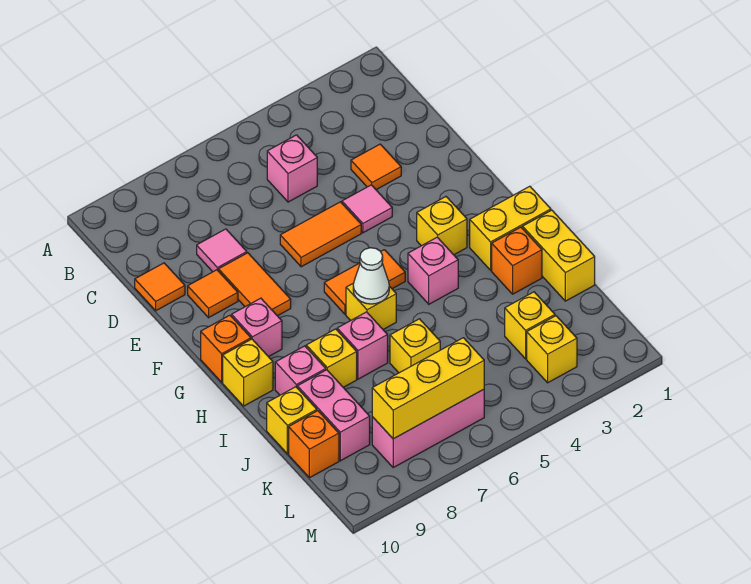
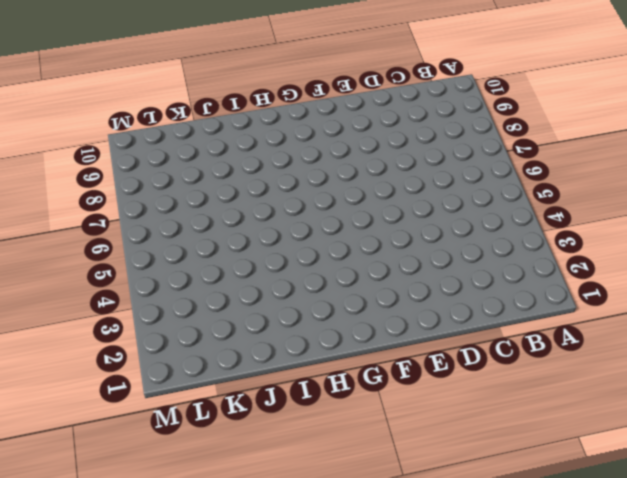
none -> pink 1x1 brick [267,135,317,202]
none -> orange 1x1 tile [351,144,401,190]
none -> pink 1x1 tile [197,229,247,272]
none -> orange 1x1 tile [135,263,185,311]

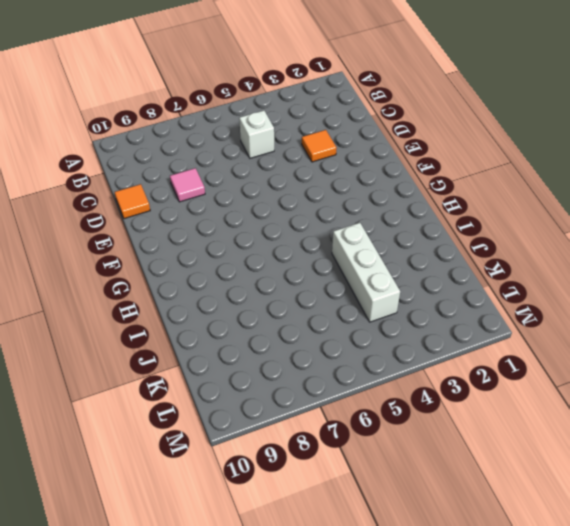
white 1x1 brick [239,111,274,158] -> pink 1x1 brick [267,135,317,202]
white 1x3 brick [332,223,400,322] -> none
none -> pink 1x1 tile [342,185,392,233]
none -> orange 1x2 tile [280,202,361,267]
none -> orange 1x2 tile [218,253,291,316]
none -> orange 1x1 tile [188,270,238,318]

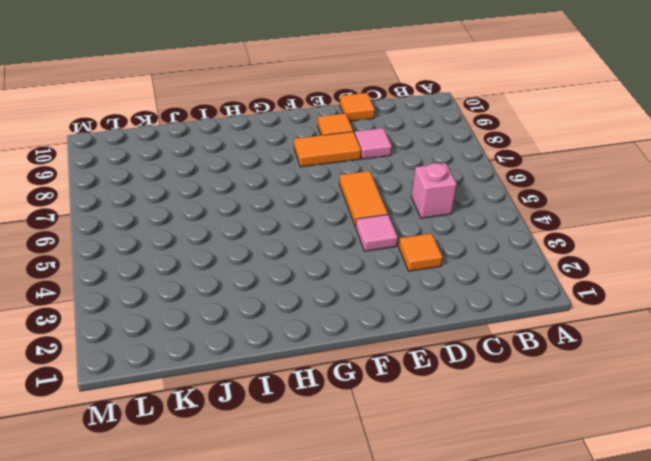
none -> yellow 1x1 brick [417,197,467,255]
none -> orange 1x2 tile [324,250,405,314]
none -> pink 1x1 brick [232,298,282,357]
none -> orange 1x1 brick [201,315,251,382]

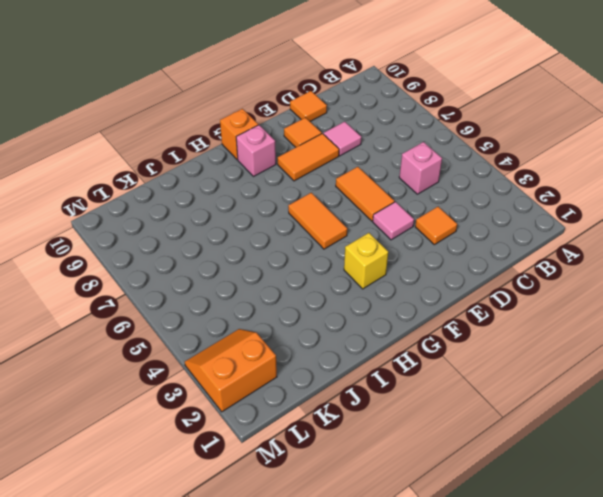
orange 2x2 slope [185,329,277,412] -> yellow 1x1 brick [527,316,577,383]
none -> yellow 1x2 brick [470,186,551,270]
none -> pink 1x1 brick [408,237,458,304]
none -> yellow 1x1 brick [346,283,396,329]
none -> yellow 1x1 brick [223,339,273,406]

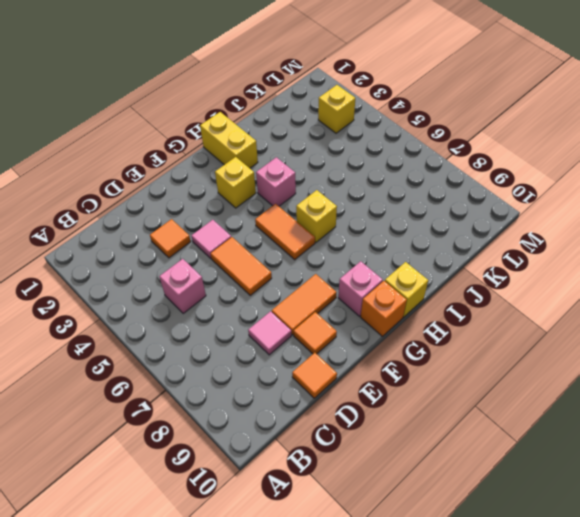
none -> yellow 1x2 brick [523,210,595,301]
none -> orange 1x1 brick [492,227,542,294]
none -> pink 1x1 brick [337,312,388,379]
none -> yellow 1x1 brick [306,329,357,387]

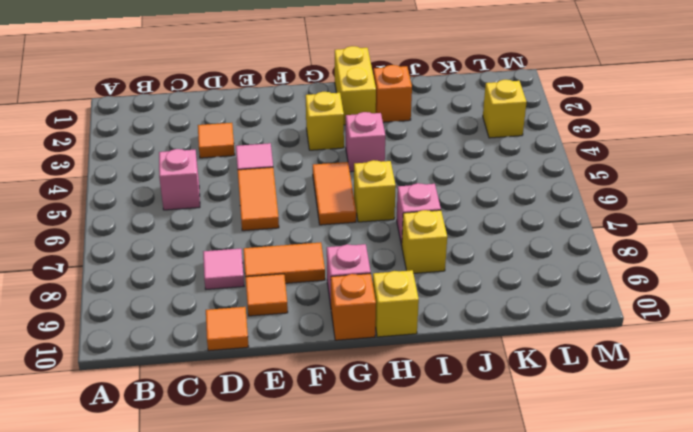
none -> yellow 1x2 brick [523,210,595,301]
none -> pink 1x1 brick [275,346,326,395]
none -> yellow 1x1 brick [390,319,440,373]
none -> pink 1x2 brick [297,370,370,461]

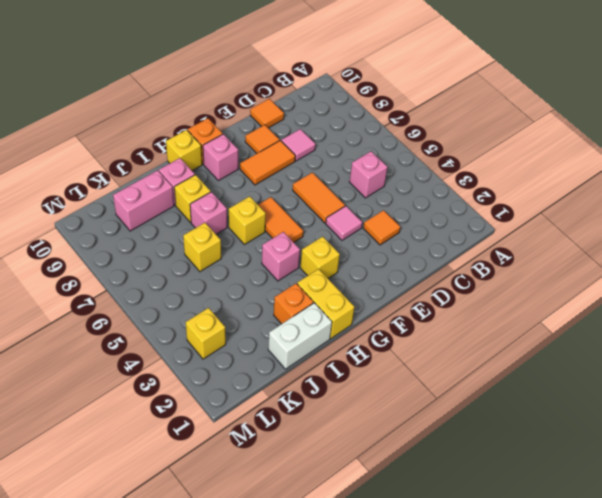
white 1x2 brick [268,303,332,369] -> yellow 1x2 brick [523,210,595,301]
none -> yellow 1x1 brick [267,387,317,454]
none -> yellow 1x1 brick [505,292,555,359]
none -> orange 1x1 brick [289,411,339,478]
none -> pink 1x3 brick [372,389,484,467]

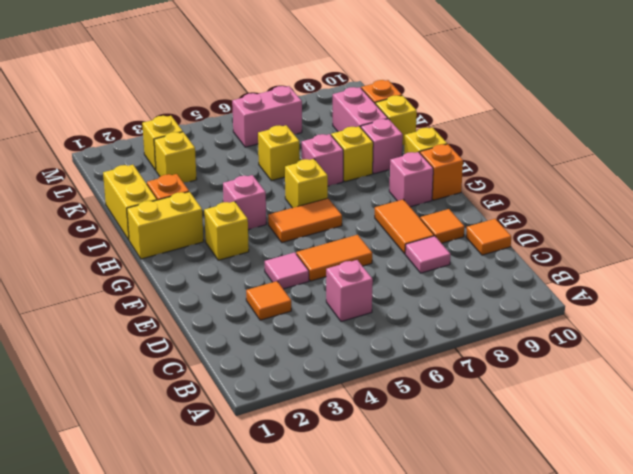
pink 1x2 brick [232,86,302,147] -> pink 1x3 brick [372,389,484,467]
none -> white 1x1 cone [353,248,389,304]
none -> yellow 1x3 brick [372,338,484,439]

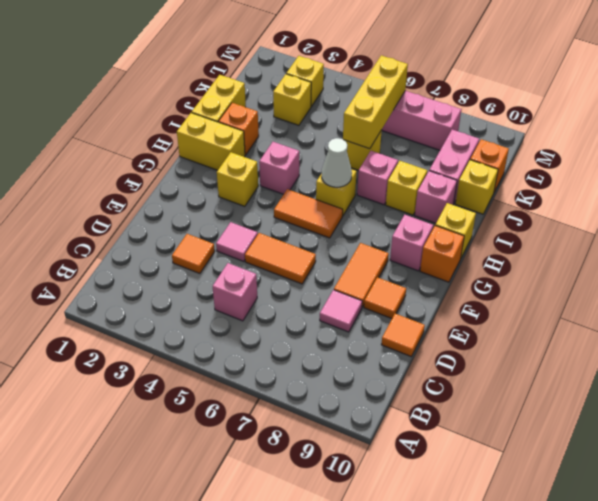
yellow 1x3 brick [343,55,408,149] -> yellow 1x3 brick turned to [372,338,484,439]

